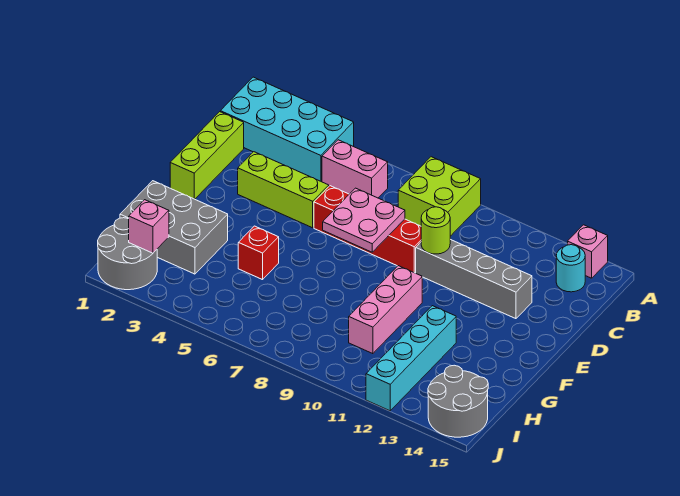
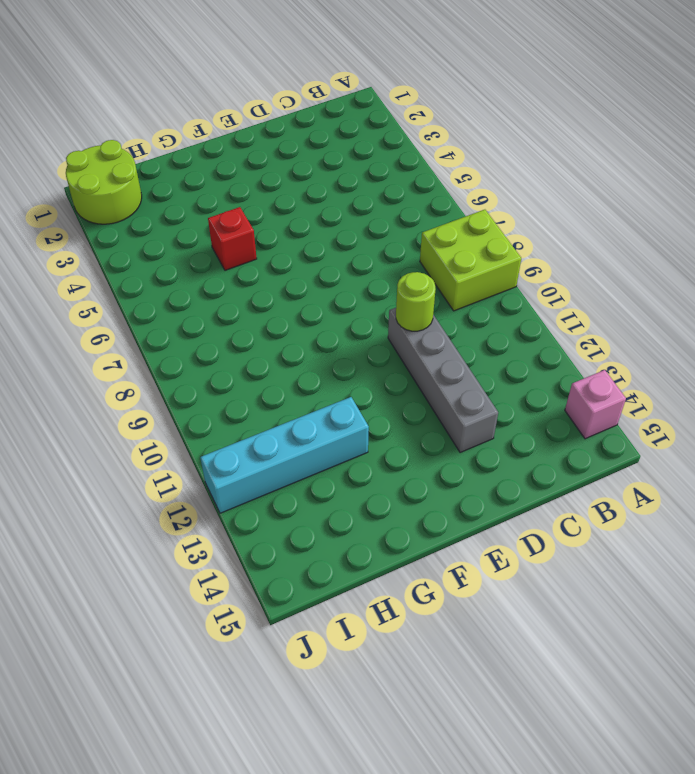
lime 2x2 round brick [66,140,142,224] -> grey 2x2 round brick [98,218,157,290]
none -> cyan 2x4 brick [220,77,354,181]
none -> pink 1x2 brick [322,140,388,198]
none -> cyan 1x1 round brick [556,245,585,292]

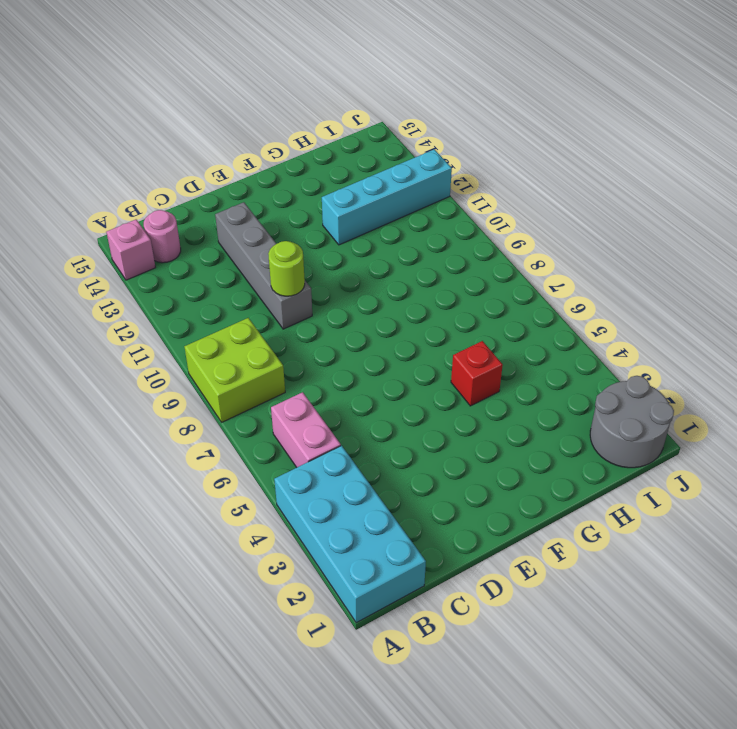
pink 1x1 round brick [144,210,181,263] -> cyan 1x1 round brick [556,245,585,292]
none -> lime 1x3 brick [170,112,244,199]
none -> lime 1x3 brick [238,152,329,228]
none -> red 1x4 brick [314,186,421,273]

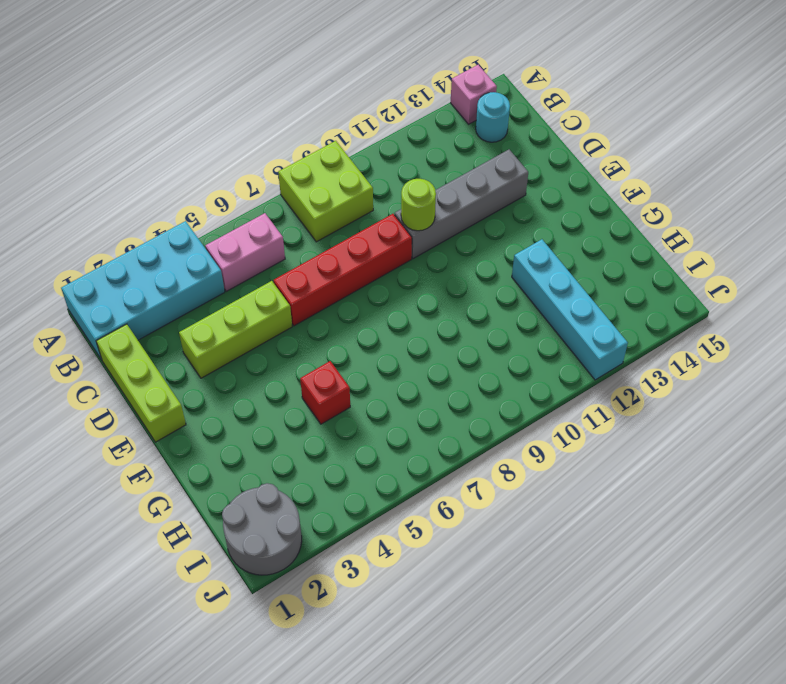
none -> pink 1x3 brick [349,266,422,354]
none -> grey 2x3 brick [120,181,228,274]
none -> grey 2x2 round brick [428,365,488,437]

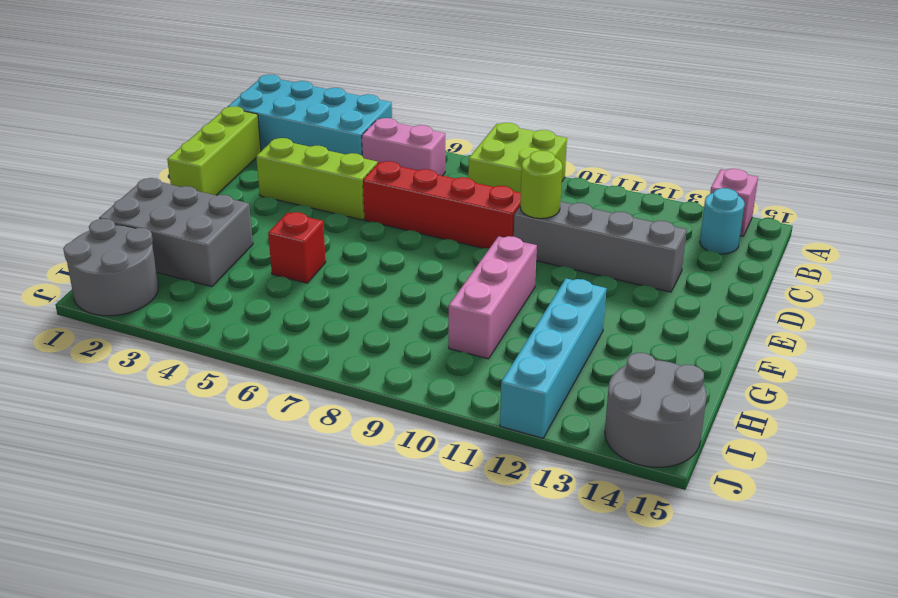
none -> pink 2x2 plate [323,188,405,252]
none -> pink 1x1 brick [129,200,169,253]

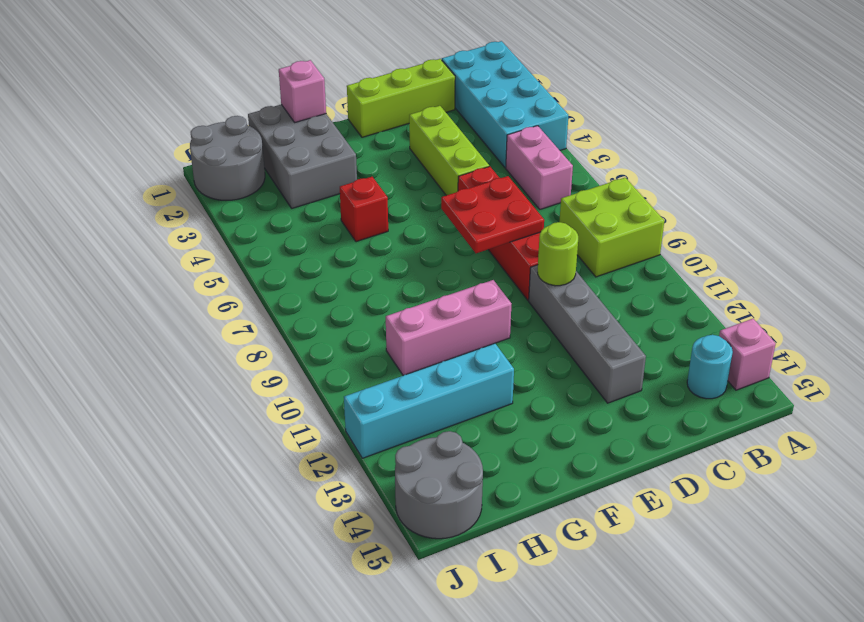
red 2x2 plate [441,176,544,253] -> pink 2x2 plate [323,188,405,252]
pink 1x1 brick [279,60,326,123] -> pink 1x1 brick moved to [129,200,169,253]

